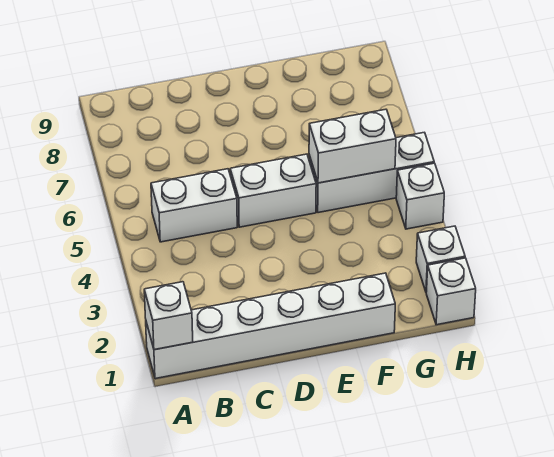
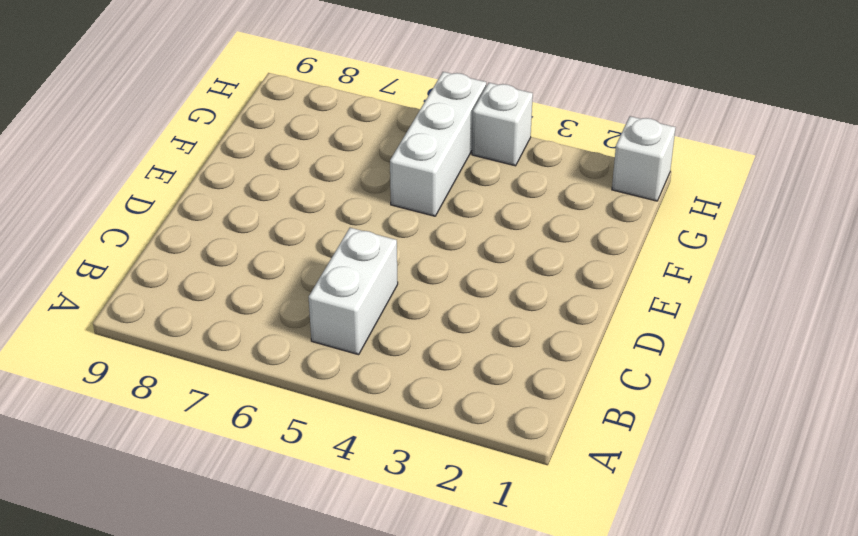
none -> white 1x6 brick [146,273,395,379]
none -> white 1x2 brick [230,154,316,227]

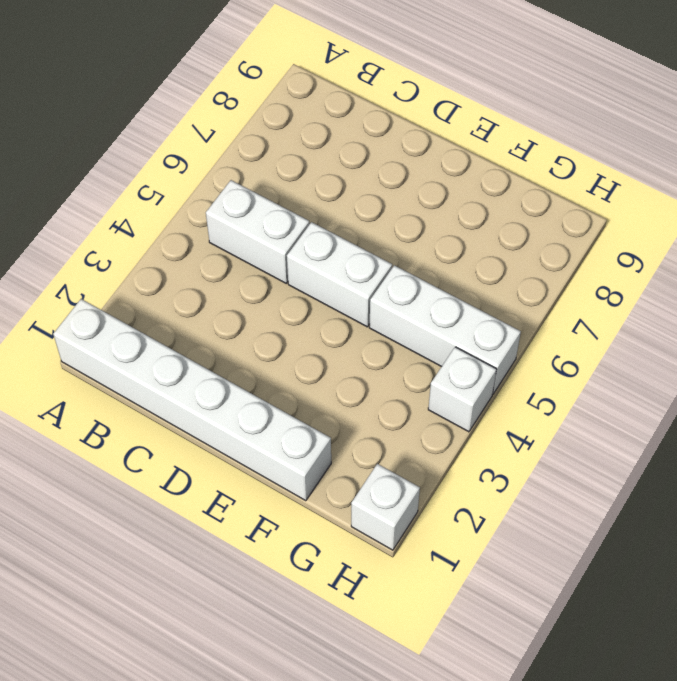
none -> white 1x1 brick [416,226,465,292]
none -> white 1x1 brick [144,282,193,350]

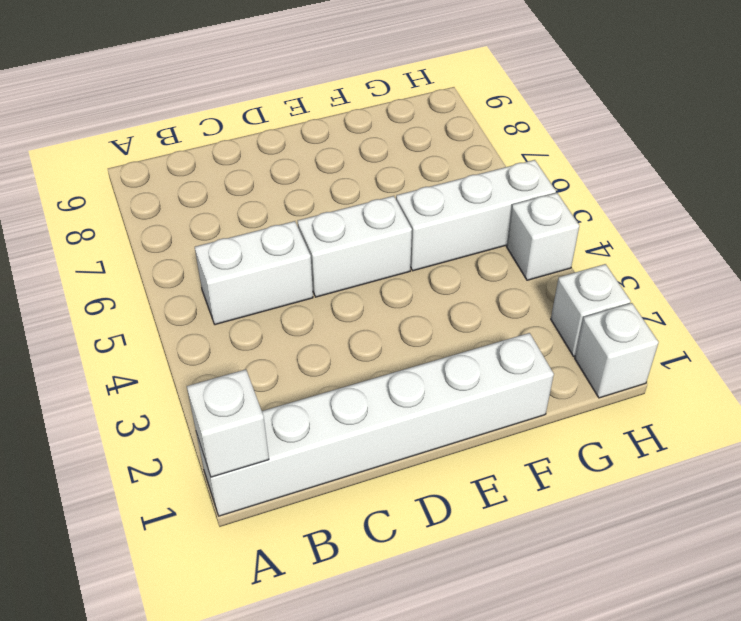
none -> white 1x2 brick [309,109,396,183]

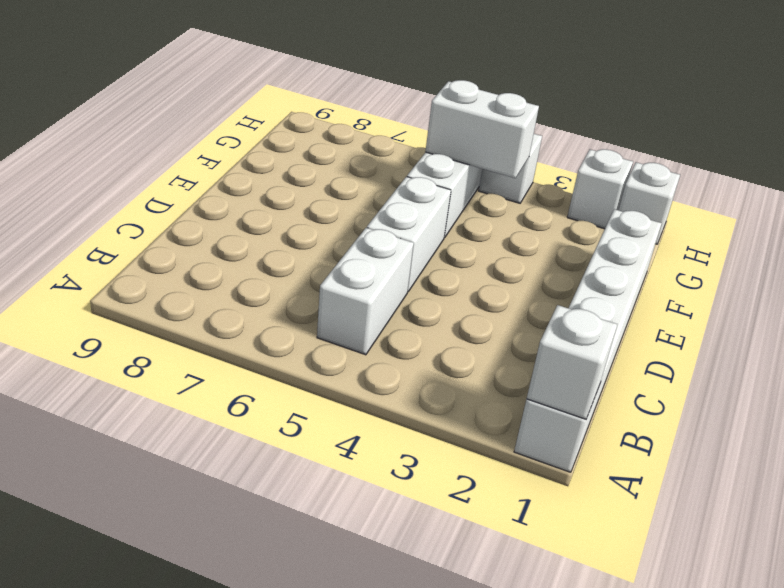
white 1x2 brick [425,80,539,178] -> white 1x2 brick turned to [309,109,396,183]

